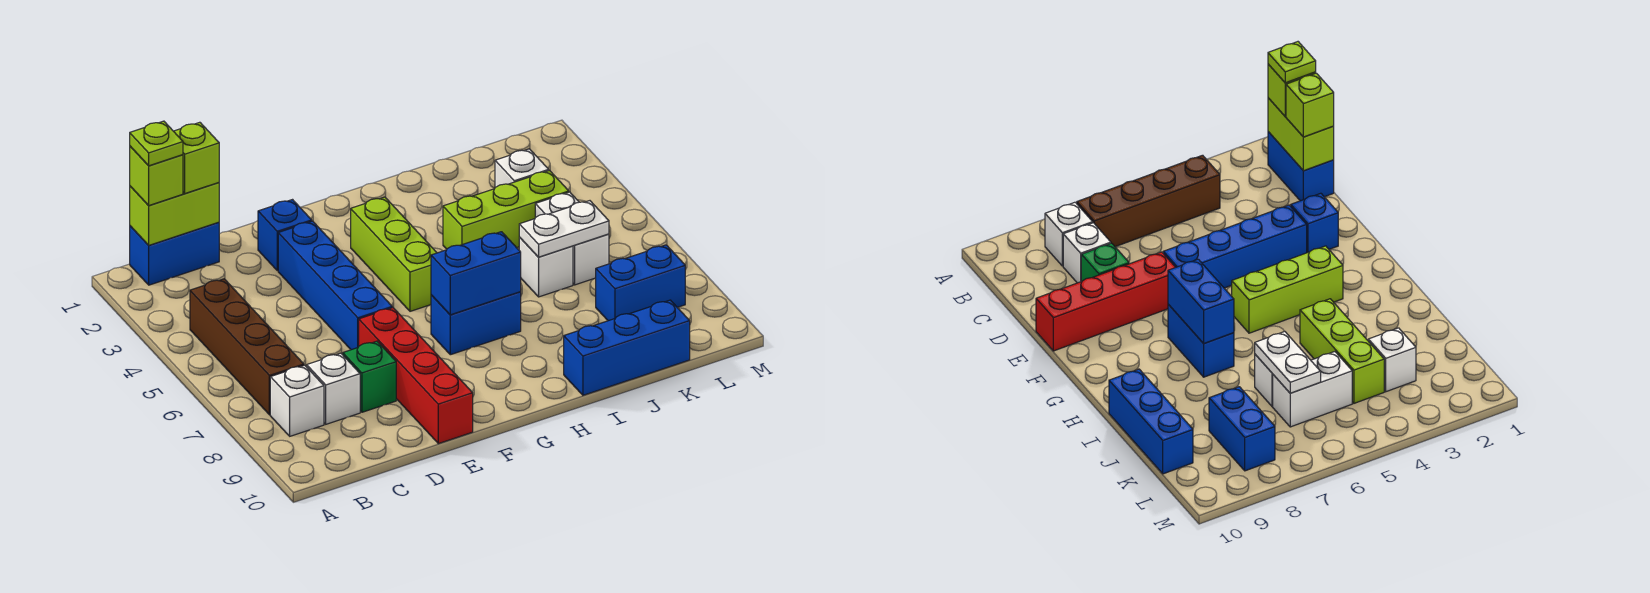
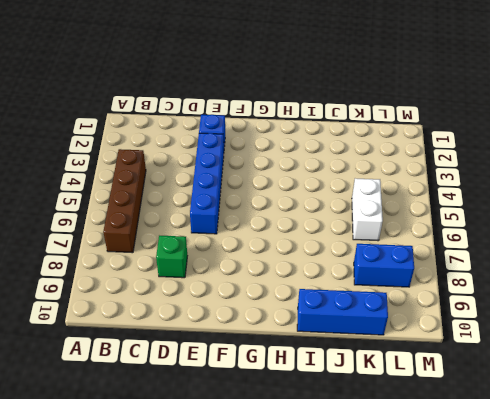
none -> blue 1x2 brick [130,222,219,285]
none -> white 1x1 brick [270,365,324,436]
none -> white 1x1 brick [307,353,360,424]

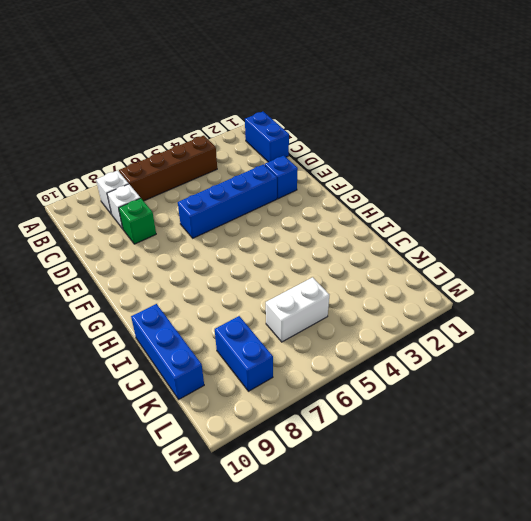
none -> red 1x4 brick [359,308,473,444]
none -> lime 1x3 brick [351,197,437,311]
none -> blue 1x2 brick [431,292,521,355]

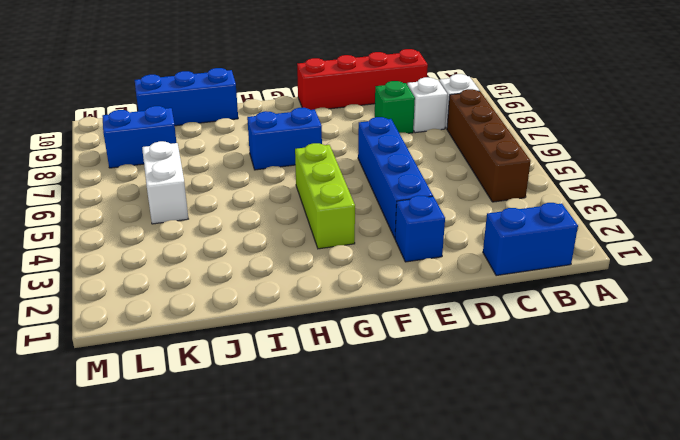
red 1x4 brick [297,49,428,110] -> red 1x4 brick turned to [359,308,473,444]
none -> lime 1x3 brick [443,171,569,249]
none -> white 1x1 brick [519,237,573,297]
none -> white 1x1 brick [495,149,549,187]

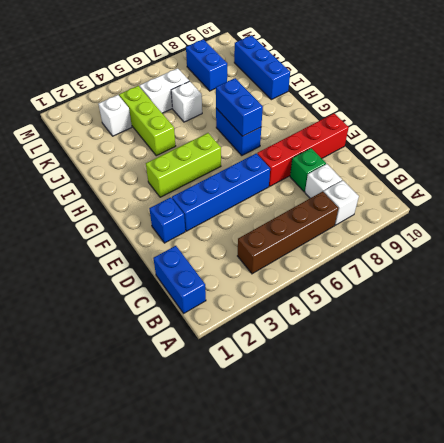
none -> lime 1x2 brick [130,183,219,245]
none -> white 1x2 plate [519,201,609,257]
none -> lime 1x1 brick [130,146,183,206]

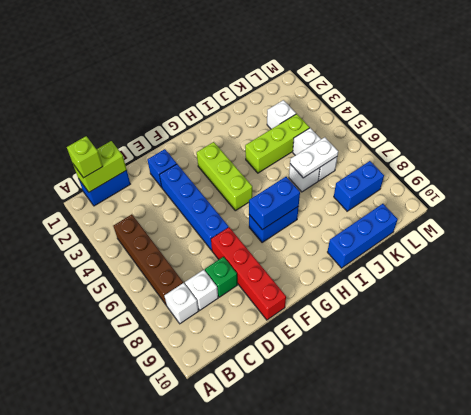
none -> lime 1x1 brick [174,122,219,193]
none -> lime 1x1 plate [130,121,183,166]

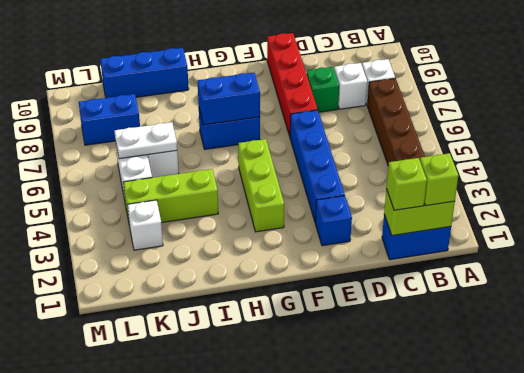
none -> lime 1x1 plate [130,121,183,166]

